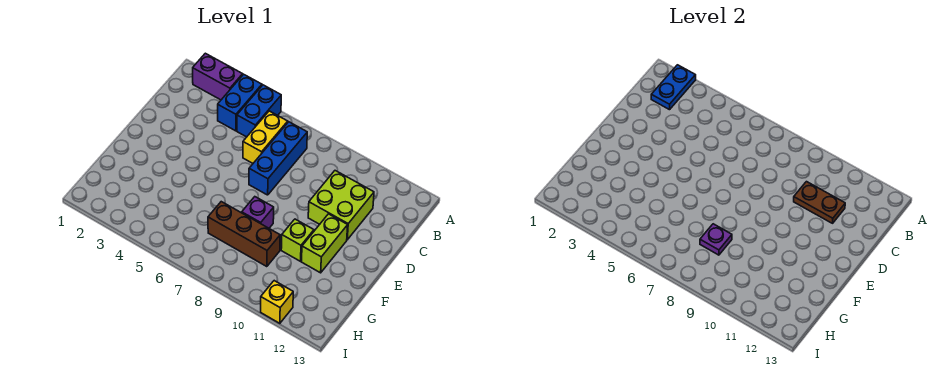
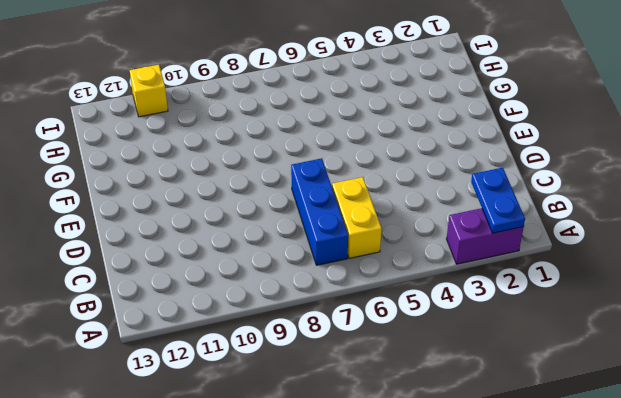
none -> blue 1x2 brick [218,74,262,131]
none -> blue 1x2 brick [237,85,281,137]
none -> lime 2x2 brick [308,171,374,240]

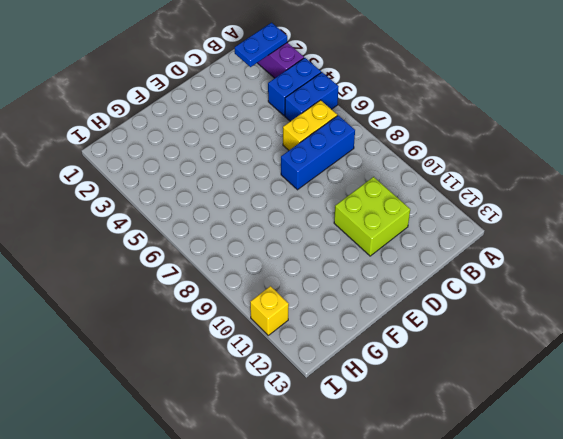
none -> lime 1x2 brick [302,214,348,273]
none -> purple 1x1 brick [242,197,274,228]
none -> lime 1x1 brick [281,219,314,261]

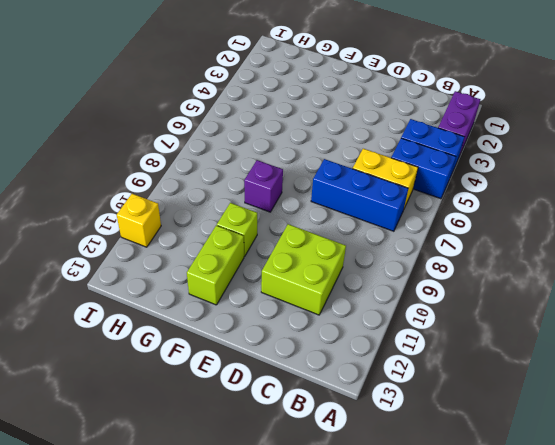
lime 1x2 brick [187,225,244,305] -> lime 1x2 brick turned to [302,214,348,273]
none -> brown 1x3 brick [208,202,280,267]
none -> blue 1x2 plate [651,65,696,110]
none -> brown 1x2 plate [794,182,845,223]

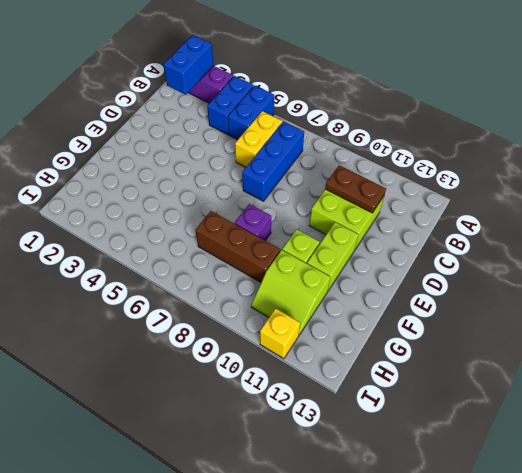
blue 1x2 brick [163,35,214,95] -> blue 1x2 plate [651,65,696,110]
lime 2x2 slope [251,250,330,335] -> none
none -> purple 1x1 plate [700,224,732,255]

